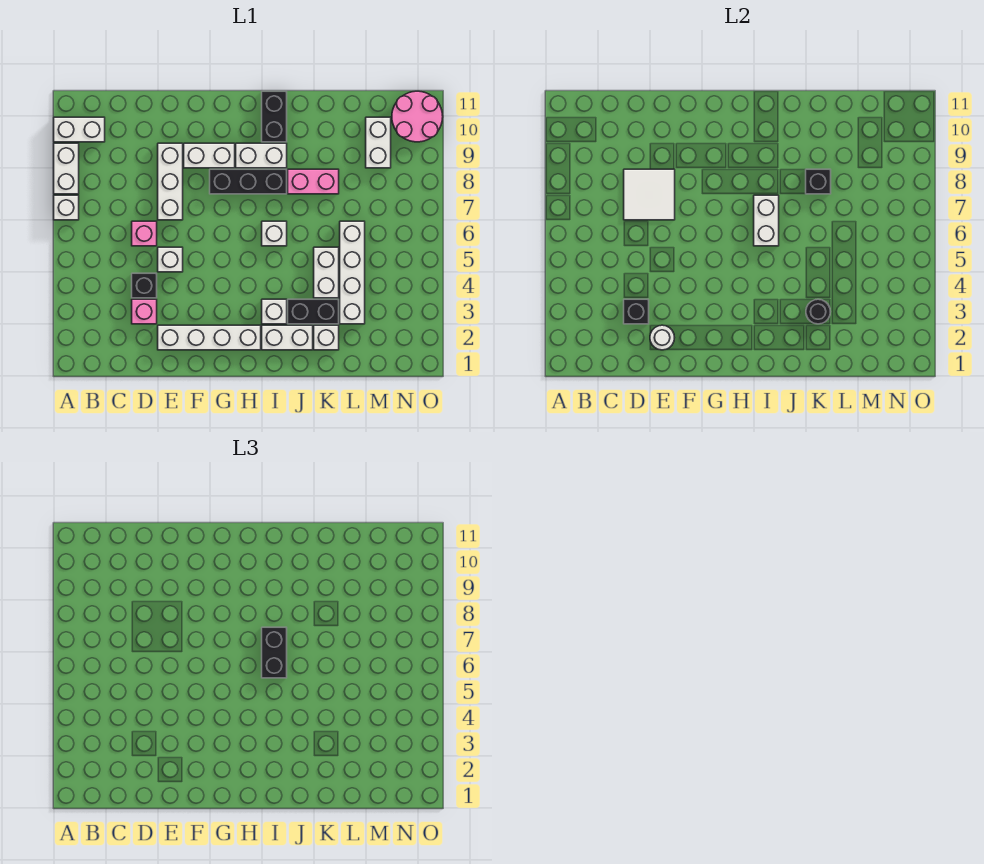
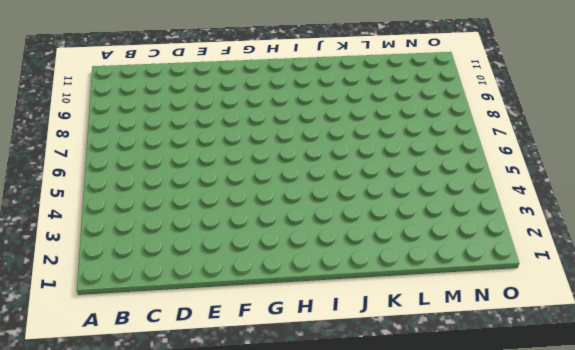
none -> white 1x1 brick [54,195,79,220]
none -> white 1x2 brick [54,143,79,194]
none -> white 1x2 brick [54,117,105,142]
none -> pink 1x1 brick [132,299,157,324]

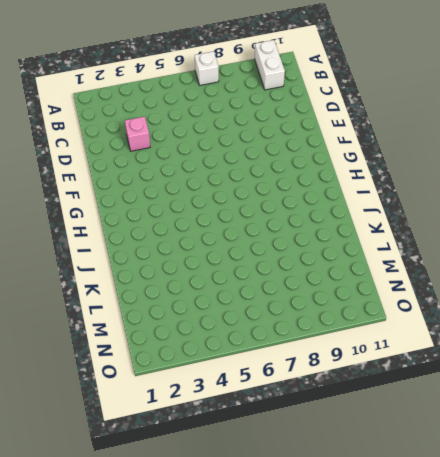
none -> white 1x2 brick [54,143,79,194]
none -> black 1x1 brick [132,273,157,298]
none -> pink 1x1 brick [132,221,157,246]
none -> white 1x4 brick [158,325,261,350]

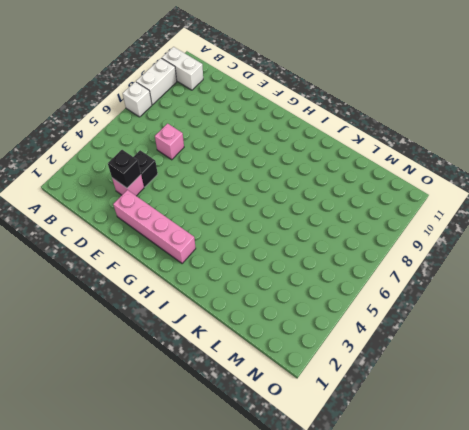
pink 1x4 brick [113,190,196,264] -> white 1x4 brick [158,325,261,350]
none -> white 1x1 brick [158,247,183,272]
none -> white 1x3 brick [158,143,183,220]
none -> white 1x2 brick [184,143,235,168]
none -> black 1x3 brick [210,169,287,194]

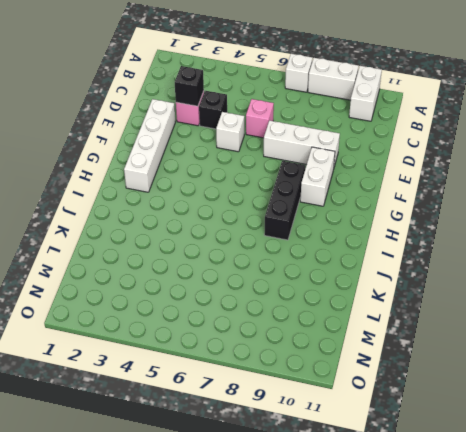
none -> white 1x2 brick [236,143,287,168]
none -> white 1x2 brick [262,325,313,350]
none -> white 1x1 brick [262,299,287,324]
none -> white 1x1 brick [262,221,287,246]

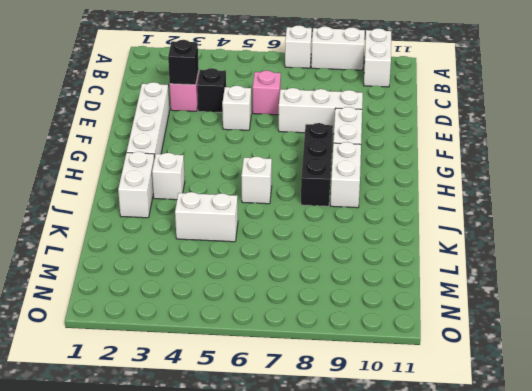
none -> black 1x2 brick [262,91,287,142]
none -> black 1x2 brick [288,299,339,324]
none -> pink 1x2 brick [288,169,339,194]
none -> white 1x1 brick [314,325,339,350]

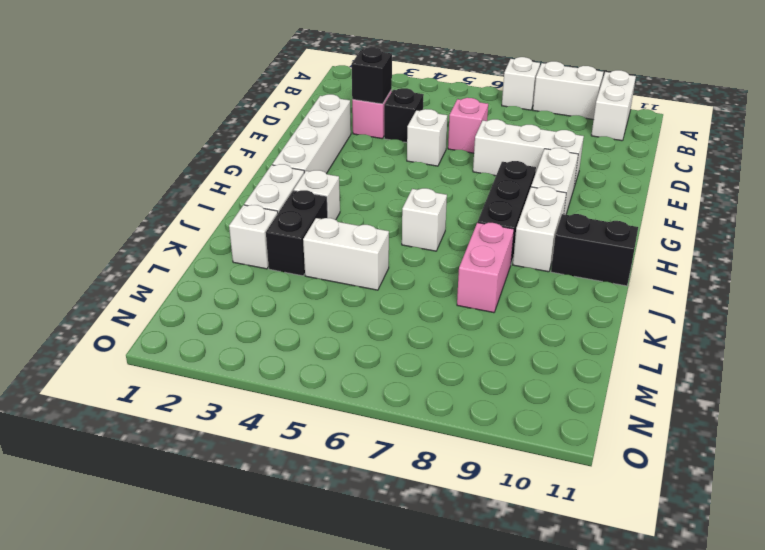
none -> white 1x4 brick [340,221,365,324]
none -> white 1x2 brick [366,117,391,168]
none -> pink 2x2 round brick [392,91,443,142]
none -> white 2x2 tile [624,169,675,220]

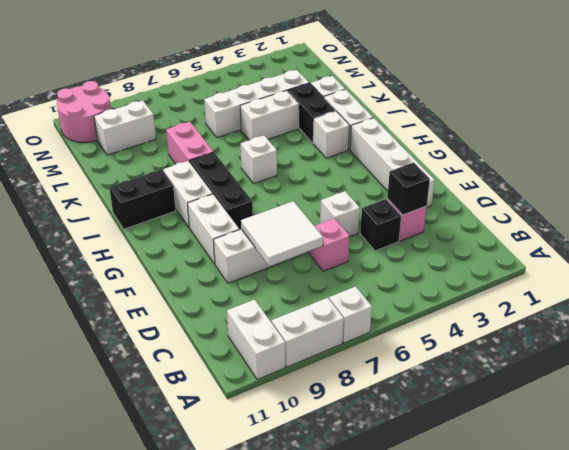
none -> white 1x1 round brick [650,325,675,350]
none -> white 1x2 brick [754,195,779,246]
none -> black 1x1 round brick [806,299,831,324]
none -> black 1x1 brick [806,169,831,194]

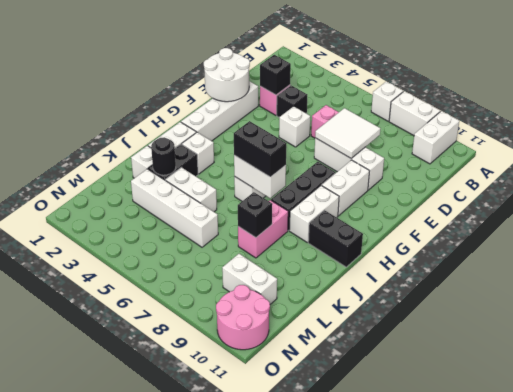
white 2x2 round brick [204,48,250,102] -> white 1x1 round brick [650,325,675,350]

